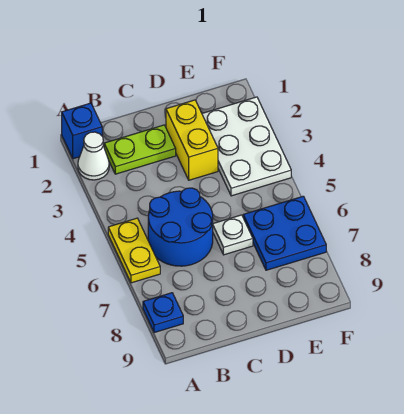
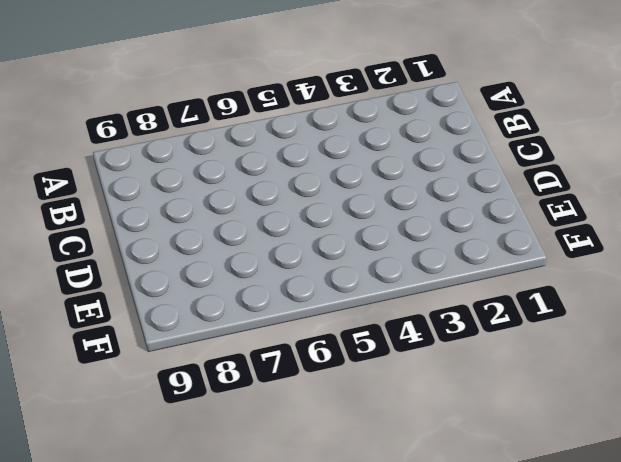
none -> blue 1x1 brick [62,103,102,159]
none -> white 1x1 cone [78,132,109,180]

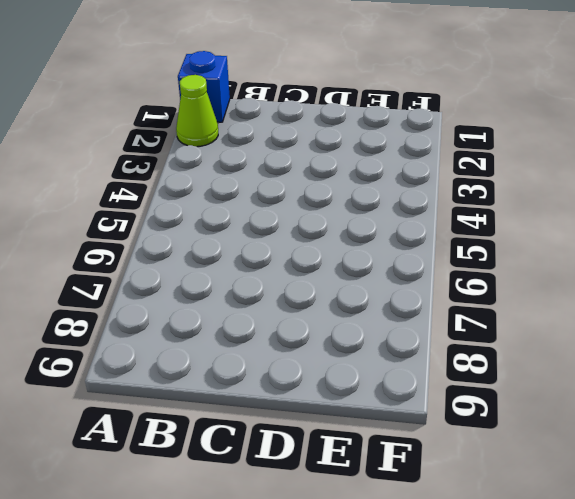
lime 1x1 cone [176,75,218,147] -> white 1x1 cone [78,132,109,180]
none -> yellow 1x2 plate [108,218,160,283]
none -> blue 1x1 plate [143,293,183,333]

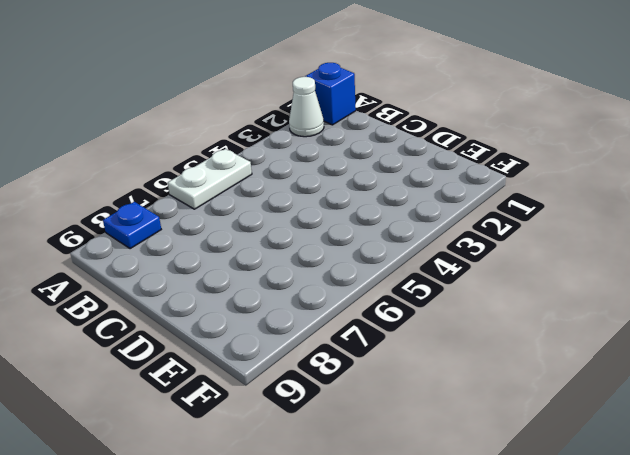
white 1x2 plate [168,149,252,209] -> yellow 1x2 plate [108,218,160,283]
none -> lime 1x2 plate [104,125,176,174]
none -> blue 2x2 round brick [148,188,213,266]

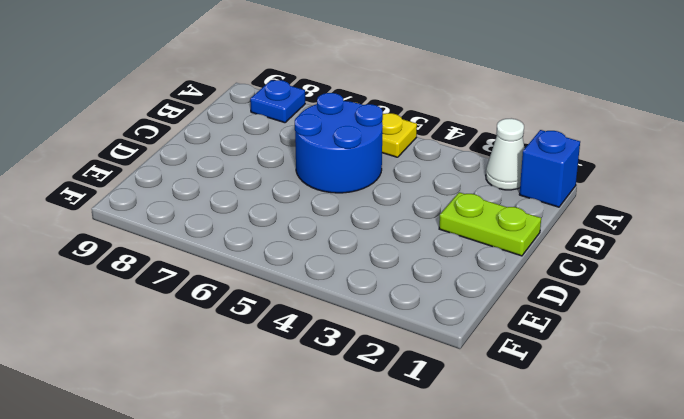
lime 1x2 plate [439,192,541,256] -> lime 1x2 plate turned to [104,125,176,174]
none -> yellow 1x2 brick [166,100,218,180]
none -> white 1x1 plate [213,215,253,255]

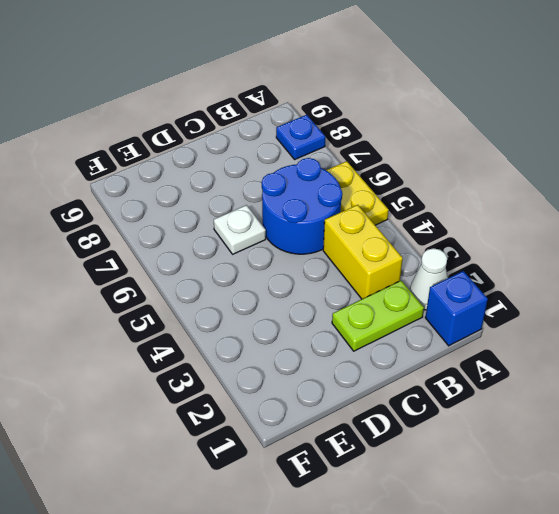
yellow 1x2 brick [323,205,403,299] -> yellow 1x2 brick moved to [166,100,218,180]
none -> white 2x3 plate [202,97,291,196]
none -> blue 2x2 plate [243,196,326,270]

